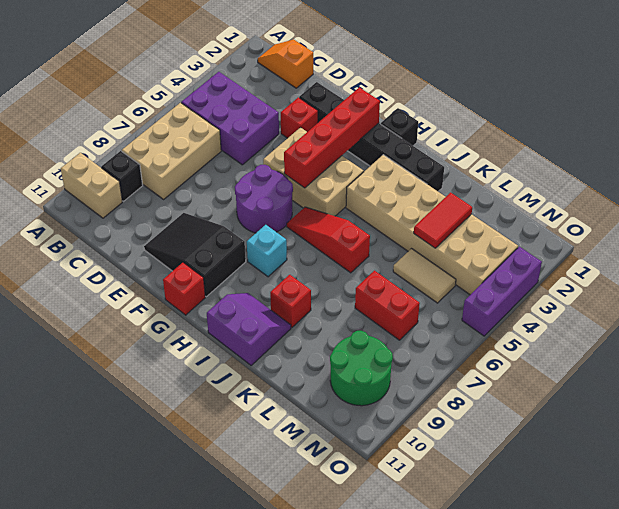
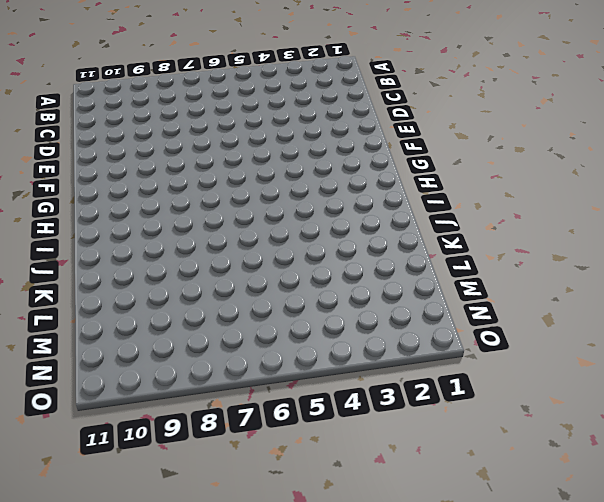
none -> tan 1x2 brick [61,153,122,218]
none -> orange 1x2 slope [258,40,313,88]
none -> purple 2x3 brick [181,72,279,165]

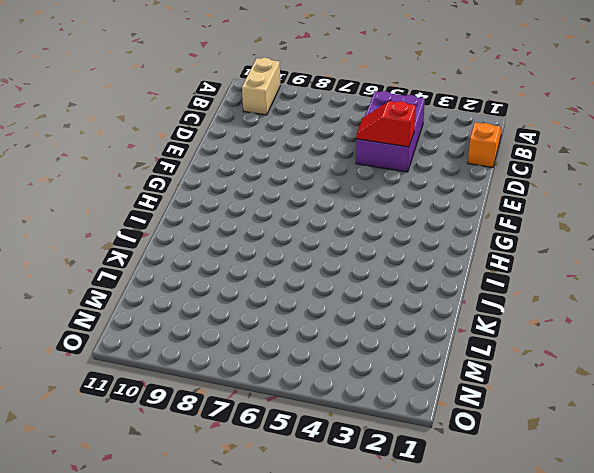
red 1x2 slope [356,101,416,147] -> none
none -> tan 2x3 brick [122,103,221,199]
none -> black 1x1 brick [101,151,143,201]
none -> black 1x6 brick [299,82,444,191]

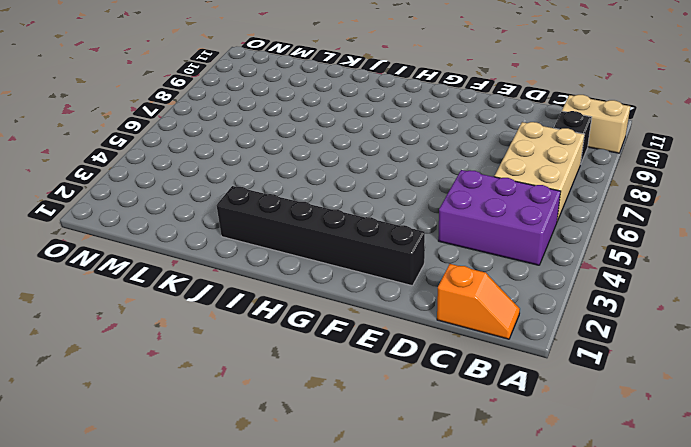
none -> red 1x1 brick [281,97,318,138]
none -> black 2x3 slope [144,213,246,297]
none -> tan 2x3 brick [263,127,364,216]

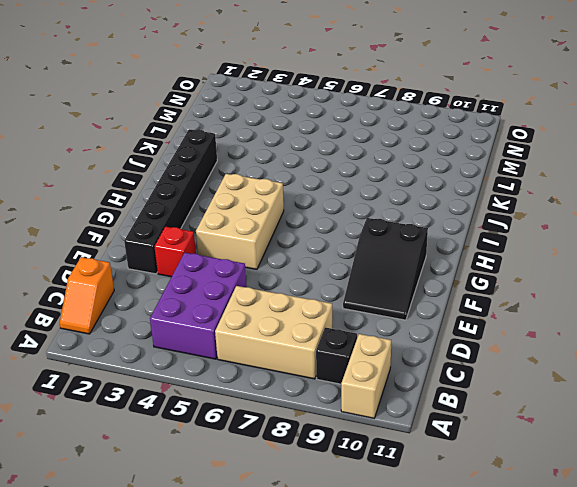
none -> purple 2x2 round brick [235,165,293,233]
none -> red 1x1 brick [163,263,205,315]
none -> black 1x1 brick [381,108,418,146]

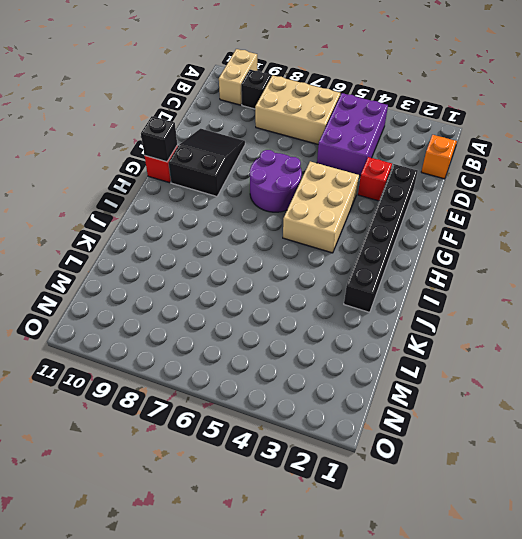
black 1x1 brick [141,116,177,162] -> black 1x1 brick moved to [381,108,418,146]
none -> red 1x3 slope [287,207,370,273]
none -> cyan 1x1 brick [247,225,287,277]
none -> tan 2x6 brick [346,155,518,295]

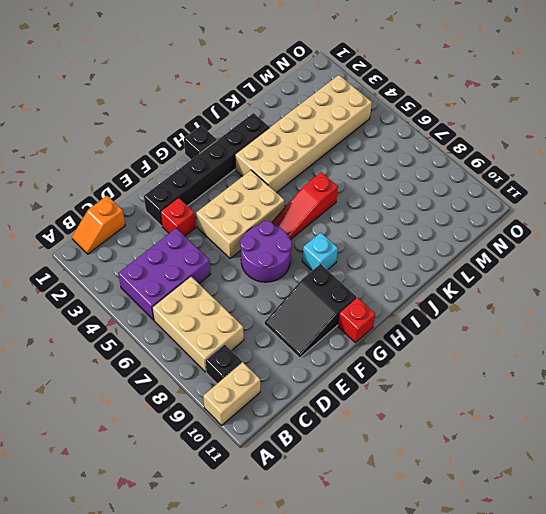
none -> purple 2x2 slope [207,293,291,365]
none -> red 1x1 brick [270,275,311,327]
none -> tan 1x2 tile [393,249,456,303]

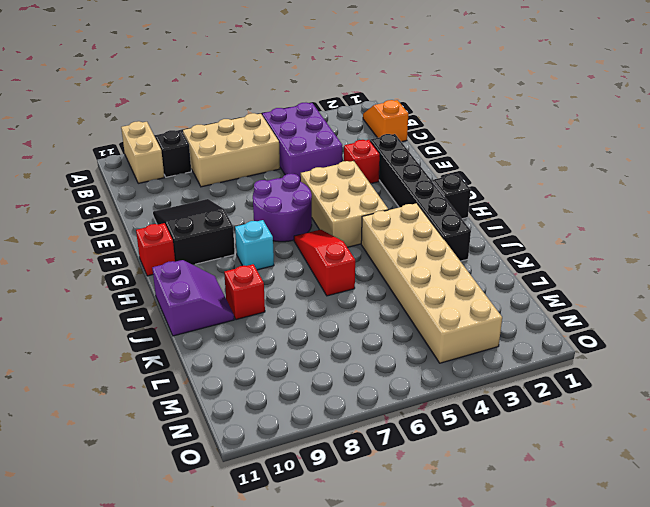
none -> tan 1x2 tile [393,249,456,303]
none -> red 1x2 brick [355,271,420,340]
none -> green 2x2 round brick [330,331,393,406]

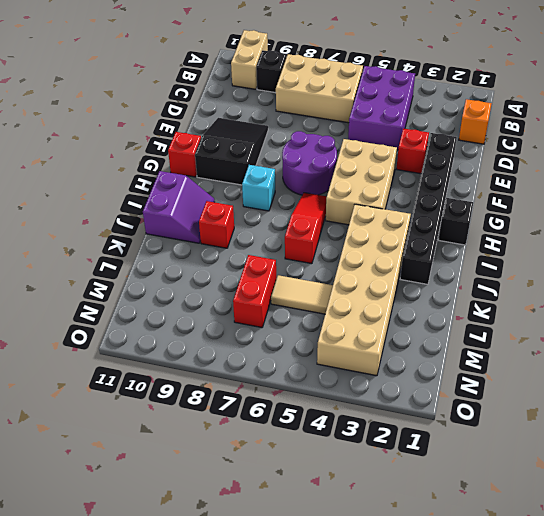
tan 1x2 tile [271,275,333,314] -> tan 1x2 tile turned to [393,249,456,303]
none -> green 2x2 round brick [330,331,393,406]
none -> purple 1x3 brick [462,247,542,336]
none -> red 1x4 brick [284,87,380,188]

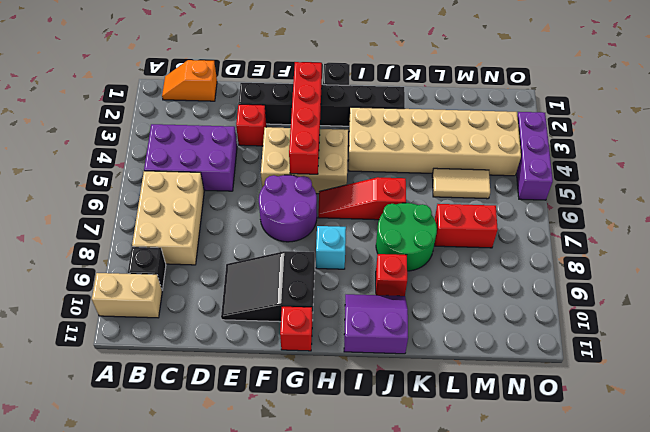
green 2x2 round brick [376,203,437,271] -> green 2x2 round brick moved to [330,331,393,406]
none -> red 1x2 tile [414,193,472,248]

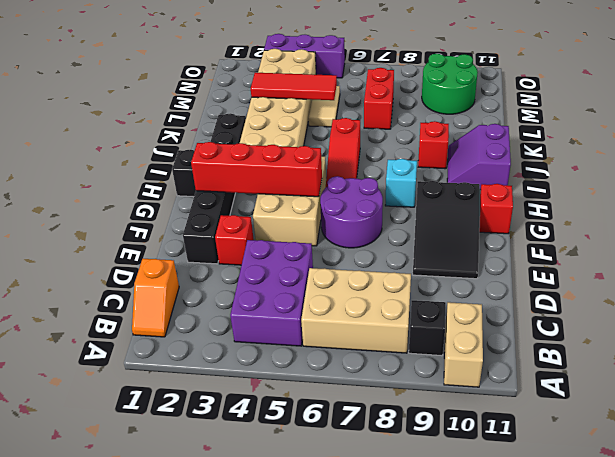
red 1x3 tile [251,73,337,100] -> red 1x2 tile [414,193,472,248]

